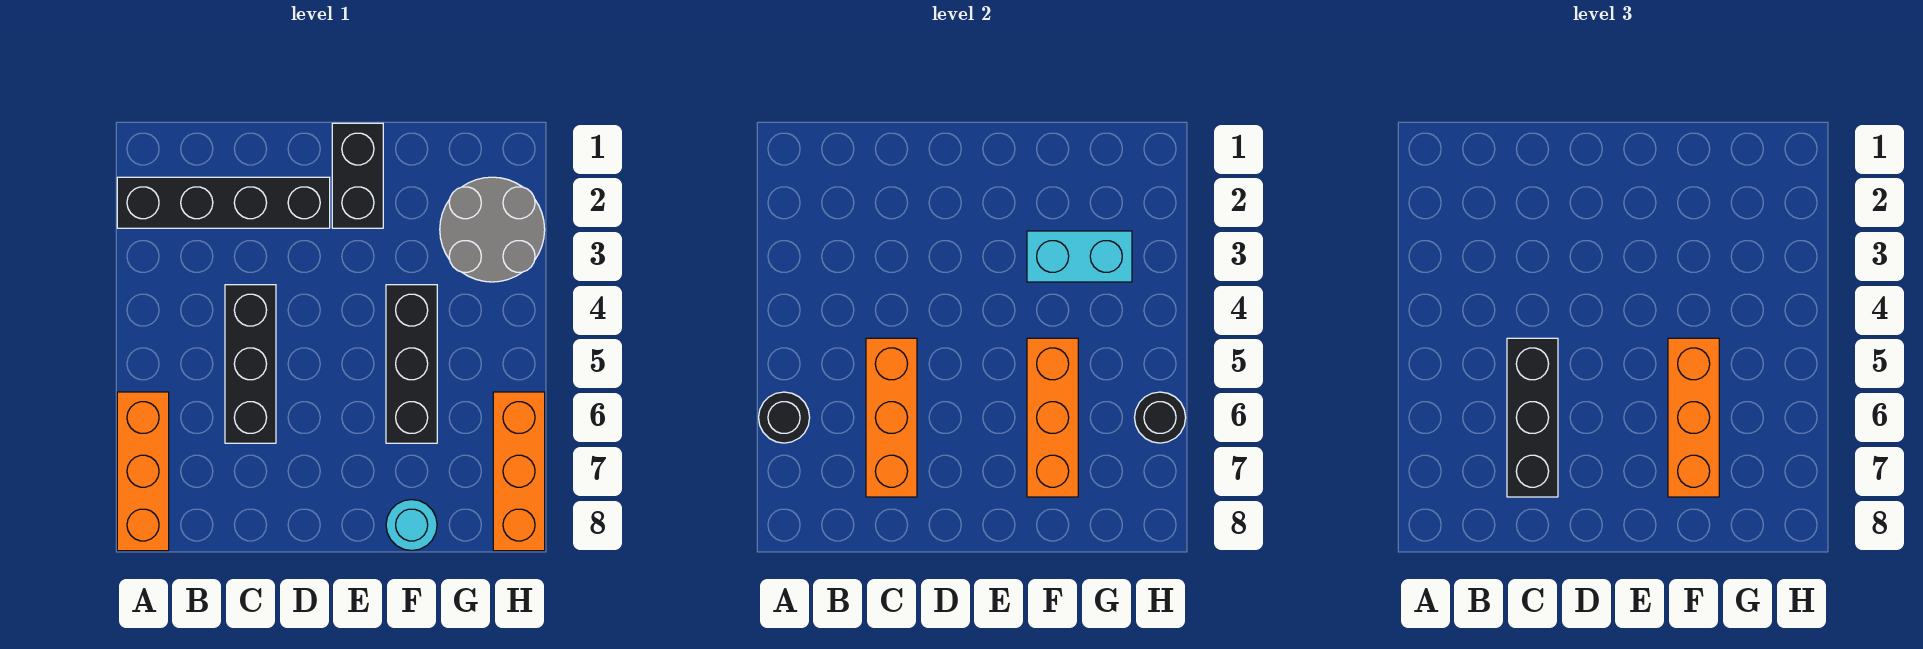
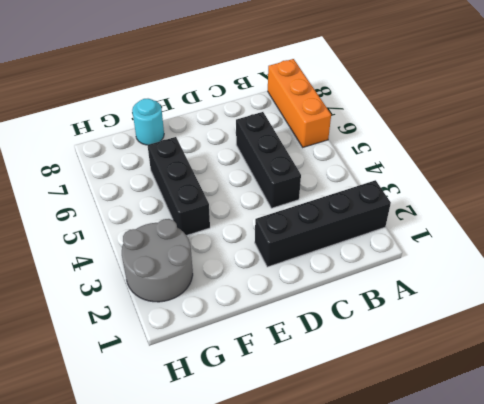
none -> black 1x2 brick [332,123,383,228]
none -> orange 1x3 brick [493,392,545,551]
none -> black 1x1 round brick [759,392,810,443]

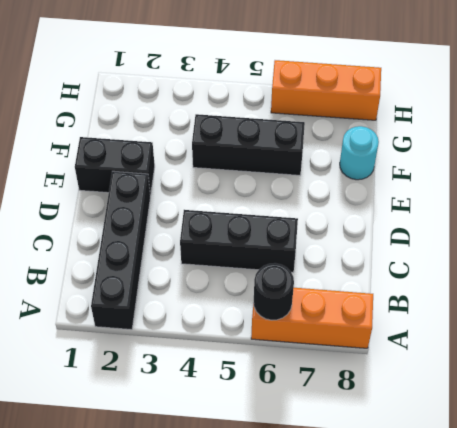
none -> grey 2x2 round brick [440,177,545,282]
none -> orange 1x3 brick [866,338,917,497]
none -> cyan 1x2 brick [1027,231,1132,282]

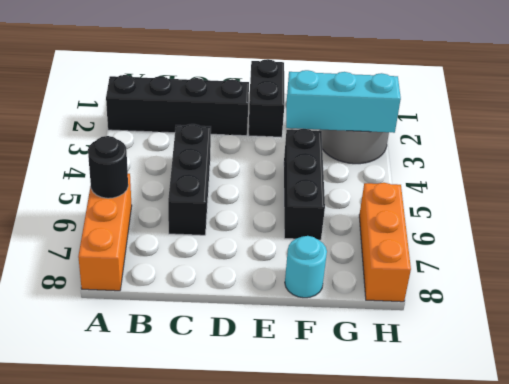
cyan 1x3 brick [286,70,401,133] -> cyan 1x2 brick [1027,231,1132,282]
none -> orange 1x3 brick [866,338,917,497]
none -> orange 1x3 brick [1027,338,1078,497]
none -> black 1x1 round brick [1135,392,1186,443]

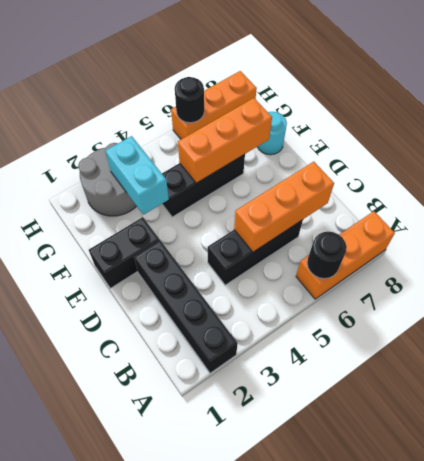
none -> black 1x3 brick [1507,338,1558,497]
none -> orange 1x3 brick [1668,338,1719,497]

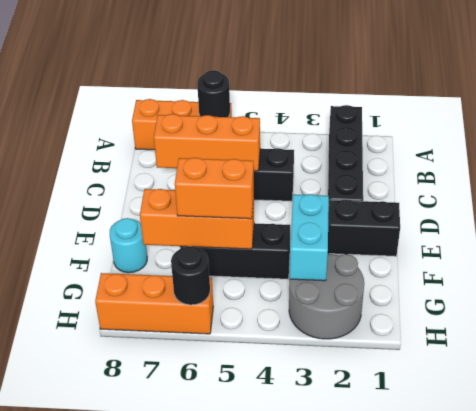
orange 1x2 brick [175,158,254,219] -> orange 1x3 brick [1668,338,1719,497]
none -> black 1x3 brick [1507,338,1558,497]

